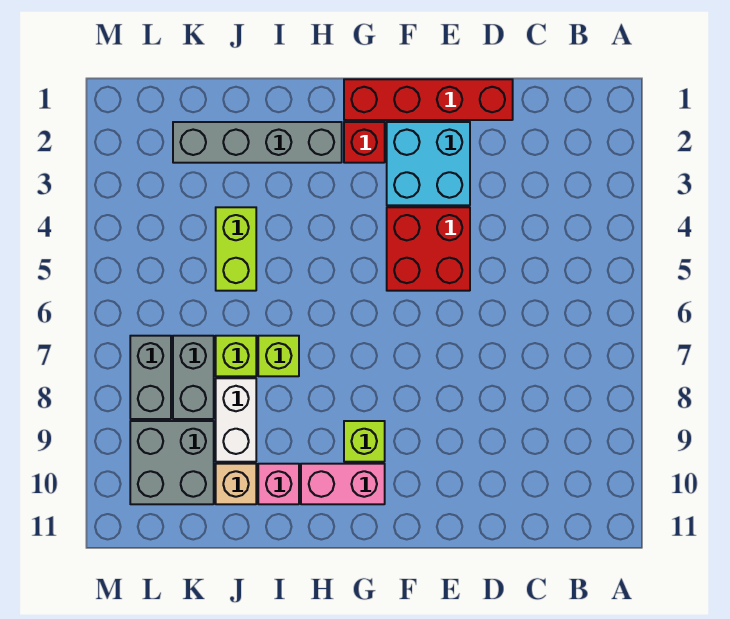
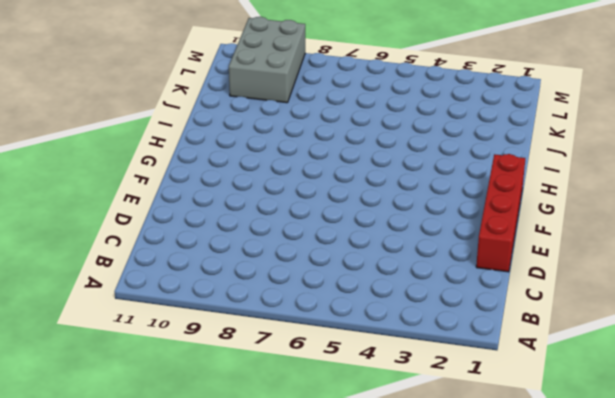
grey 2x3 brick [229,17,305,103] -> grey 2x2 brick [130,421,214,504]
none -> cyan 2x2 brick [387,122,470,205]
none -> red 2x2 brick [387,207,470,291]
none -> red 1x1 brick [344,122,385,163]

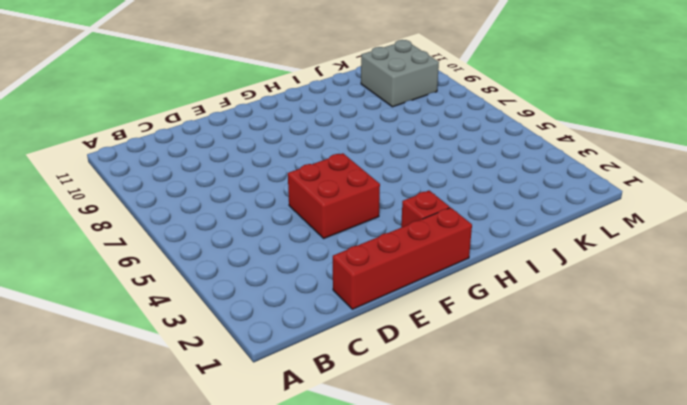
none -> cyan 2x2 brick [387,122,470,205]
none -> lime 1x1 brick [344,421,385,462]
none -> pink 1x2 brick [301,464,385,504]

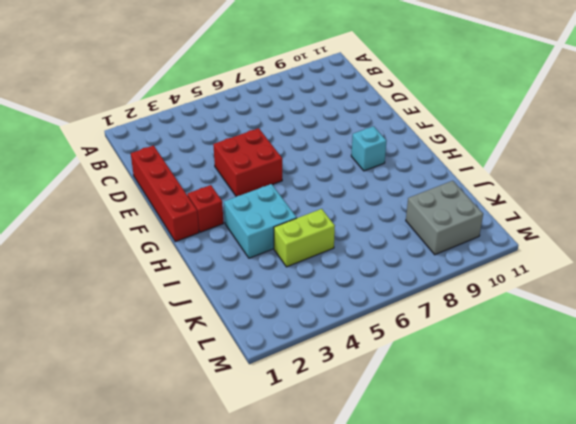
cyan 1x1 brick [351,126,386,171] -> lime 1x1 brick [344,421,385,462]
cyan 2x2 brick [224,184,297,258] -> cyan 2x2 brick moved to [387,122,470,205]
none -> pink 1x2 brick [301,464,385,504]
none -> grey 1x4 brick [173,122,342,163]
none -> lime 1x1 brick [258,336,299,376]

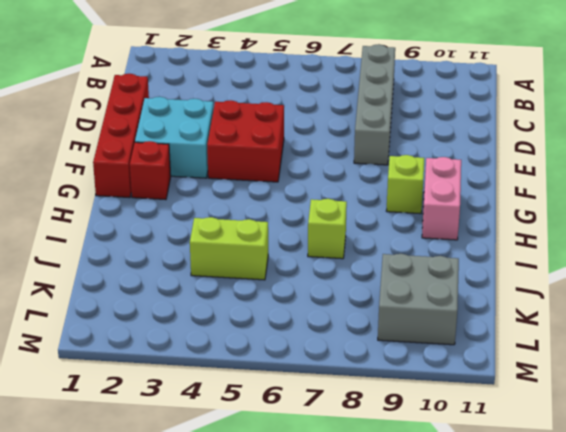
grey 1x4 brick [354,44,395,165] -> grey 1x4 brick moved to [173,122,342,163]
none -> pink 1x1 brick [258,464,299,504]
none -> lime 1x1 brick [216,336,256,376]
none -> white 1x2 brick [216,378,256,462]

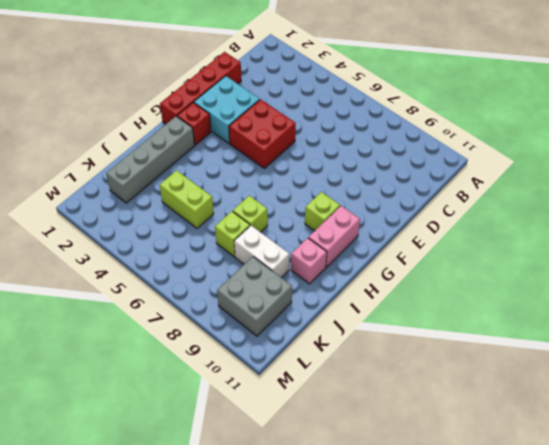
none -> tan 1x1 brick [216,464,256,504]
none -> grey 1x2 brick [173,336,214,419]
none -> grey 1x2 brick [130,336,171,419]

